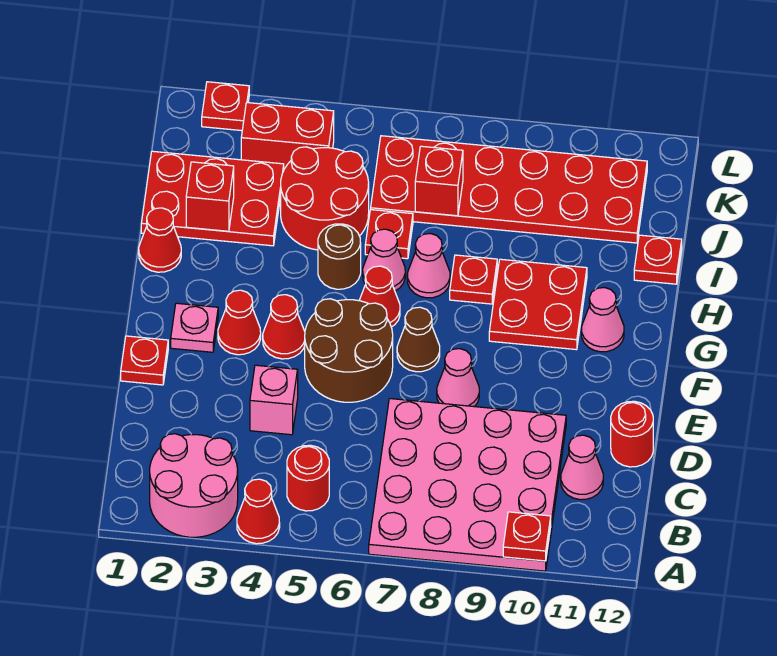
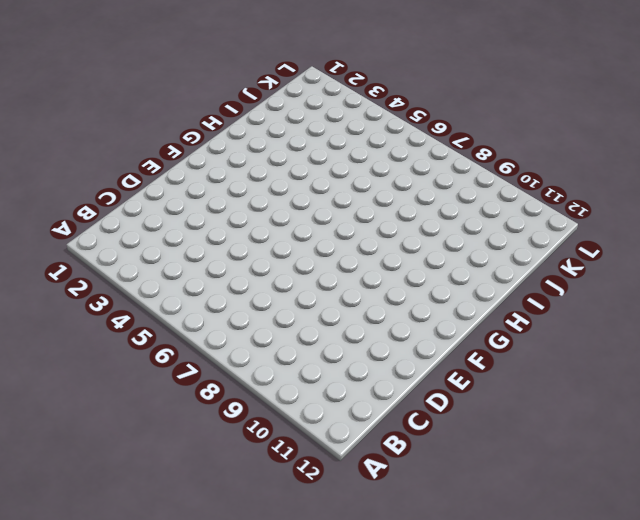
none -> pink 2x2 round brick [150,434,238,537]
none -> red 1x1 cone [237,479,280,544]
none -> pink 4x4 plate [369,399,566,571]
none -> red 1x1 round brick [287,445,329,511]

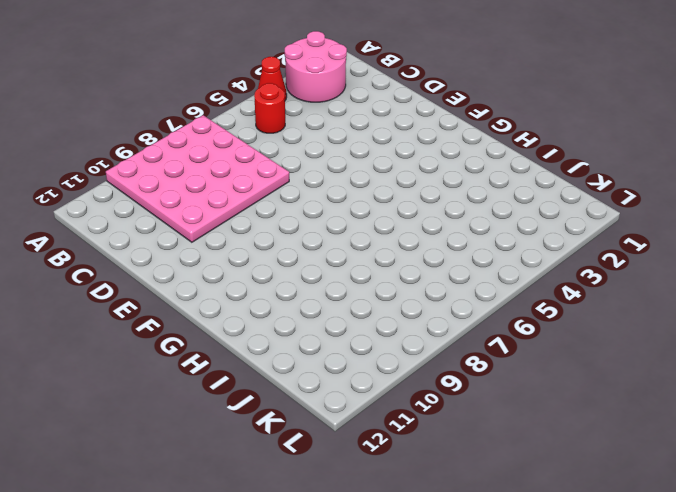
none -> pink 1x1 cone [561,435,603,500]
none -> pink 1x1 brick [250,365,298,435]
none -> red 1x1 round brick [611,401,653,467]
none -> red 1x1 plate [121,336,168,385]

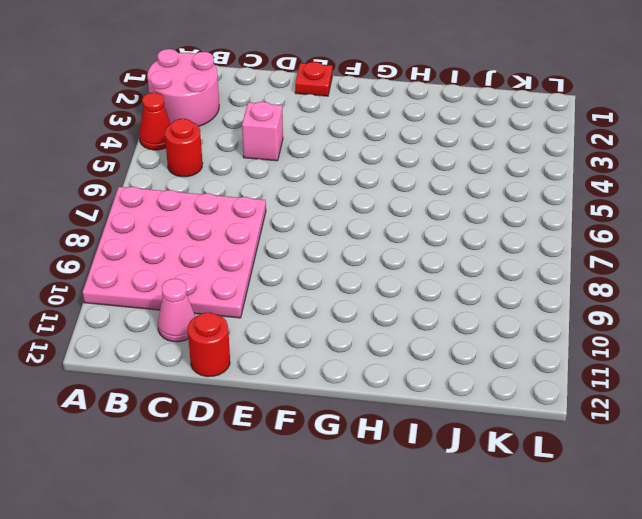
none -> brown 2x2 round brick [305,299,393,402]
none -> pink 1x1 cone [437,349,479,407]
none -> pink 1x1 plate [171,303,218,352]
none -> red 1x1 cone [218,290,261,355]

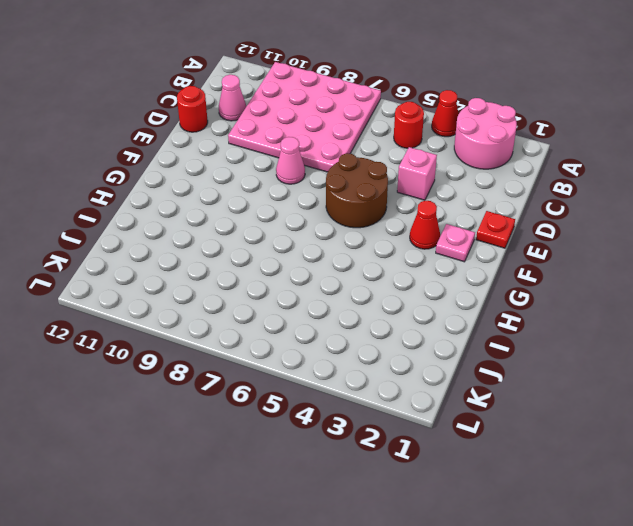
none -> red 1x1 cone [263,295,305,359]
none -> brown 1x1 cone [397,307,440,372]
none -> red 1x1 cone [359,266,400,327]
none -> red 2x2 plate [489,259,587,350]

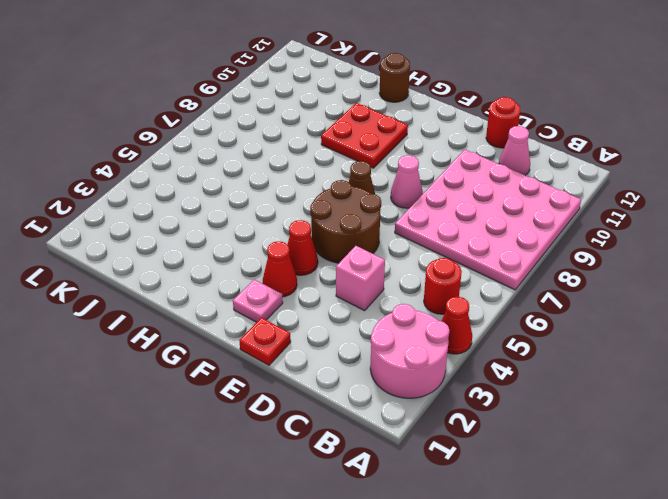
brown 1x1 round brick [379,53,410,102] -> brown 1x1 round brick moved to [318,224,361,289]
none -> red 1x1 cone [359,266,400,327]
none -> pink 1x1 cone [581,288,624,352]
none -> red 1x1 cone [139,208,181,272]
none -> pink 1x1 cone [363,229,405,291]

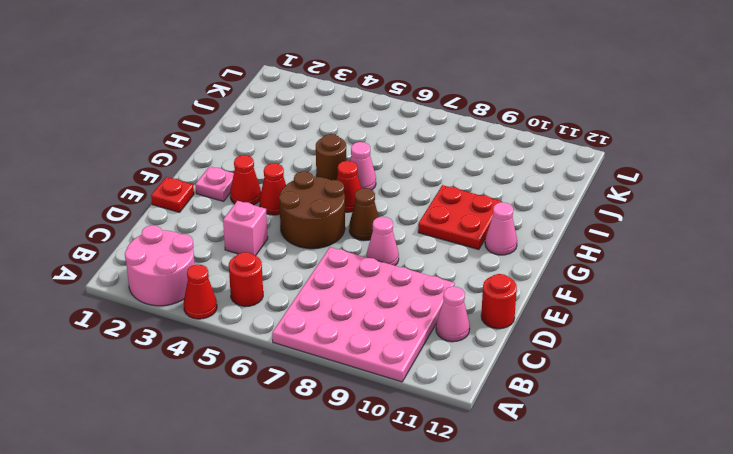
none -> red 1x1 cone [139,208,181,272]
none -> pink 1x1 cone [407,234,450,298]
none -> red 1x1 plate [450,255,497,304]
none -> red 2x3 plate [141,151,284,246]

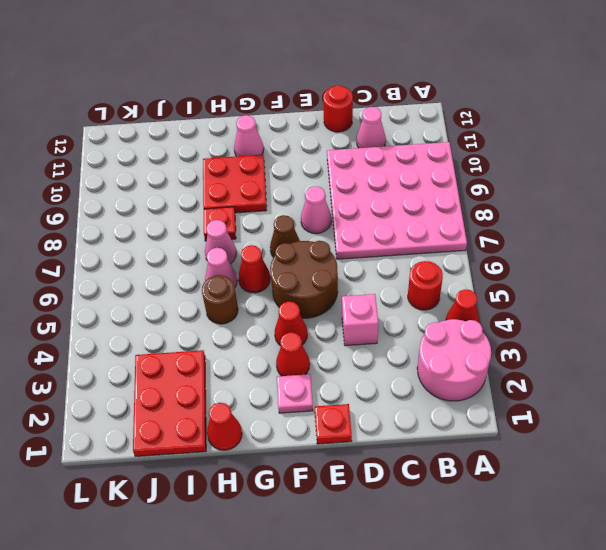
none -> red 2x2 round brick [281,147,369,250]
none -> red 1x1 plate [365,210,413,259]
none -> red 1x1 plate [634,235,682,284]
none -> red 2x6 plate [371,136,647,243]

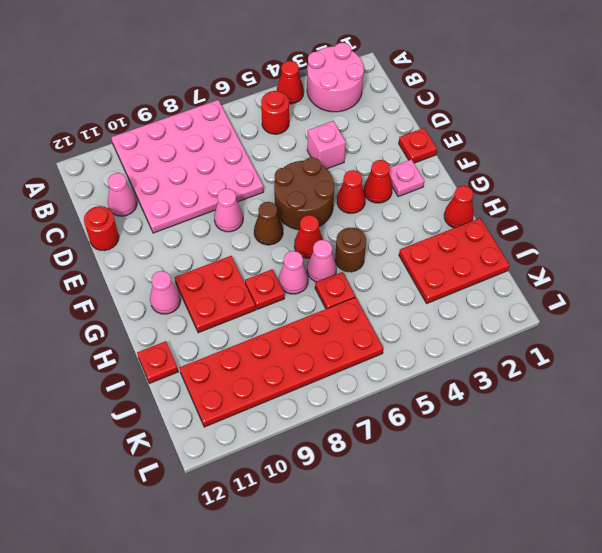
none -> red 2x2 round brick [281,147,369,250]
none -> red 1x2 brick [241,103,334,169]
none -> red 1x1 plate [202,82,249,131]
none -> red 1x1 plate [503,512,551,561]

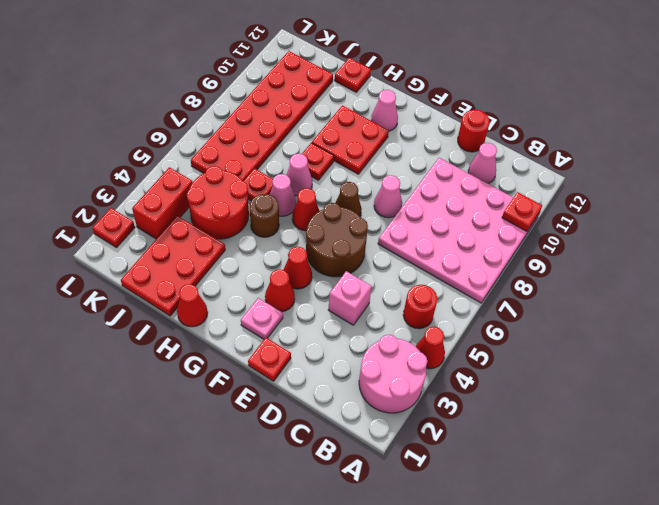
none -> red 1x1 brick [186,162,234,231]
none -> red 1x1 brick [415,146,463,216]

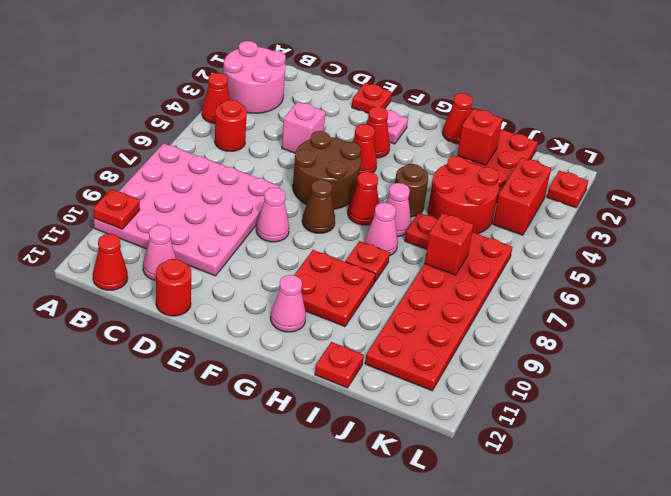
red 1x1 cone [93,234,128,290] -> none

